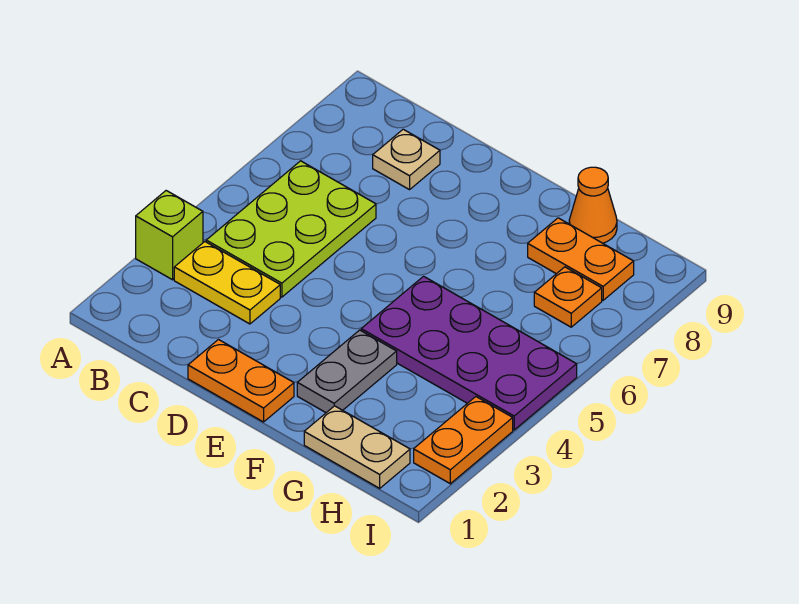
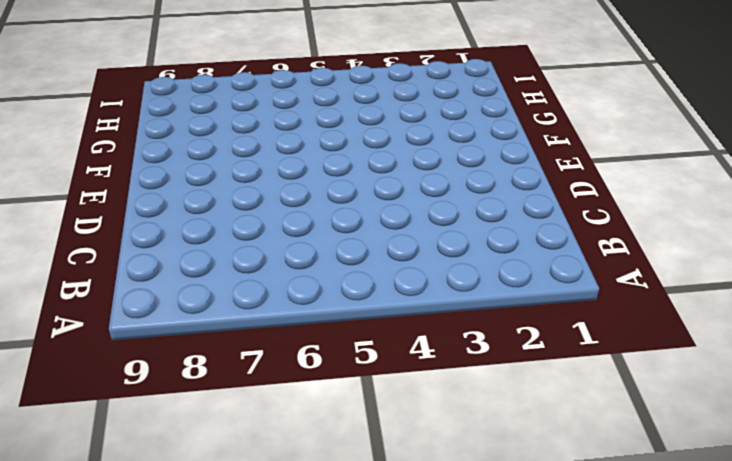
none -> lime 1x1 brick [136,191,203,280]
none -> yellow 1x2 plate [174,242,280,324]
none -> lime 2x3 plate [206,161,376,297]

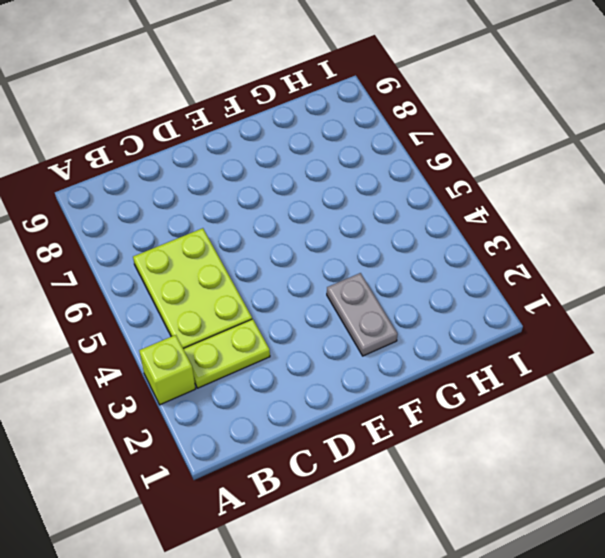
lime 1x2 plate [184,319,270,388] -> yellow 1x2 plate [174,242,280,324]
none -> tan 1x1 plate [373,129,440,190]
none -> orange 1x2 plate [188,340,294,422]
none -> purple 2x4 plate [361,276,577,430]

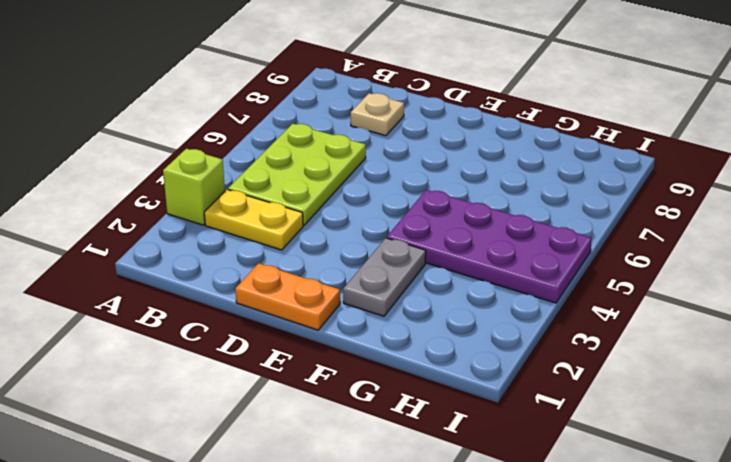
none -> tan 1x2 plate [304,406,410,488]
none -> orange 1x2 plate [528,218,634,300]
none -> orange 1x1 cone [569,167,617,243]

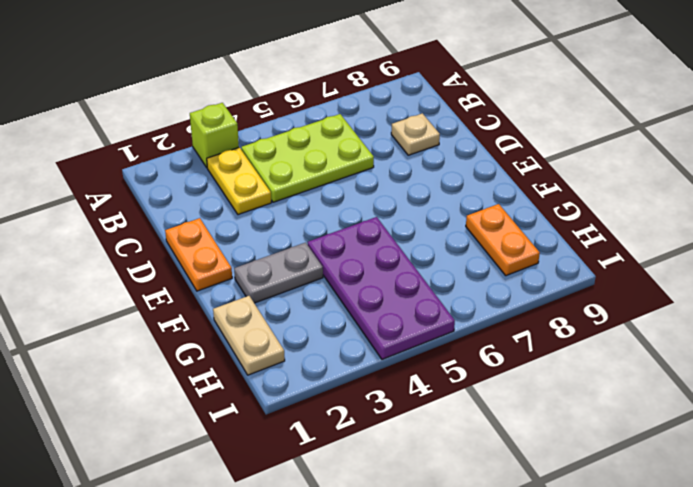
none -> orange 1x1 cone [569,167,617,243]
none -> orange 1x1 plate [534,267,602,327]
none -> orange 1x2 plate [414,397,513,484]

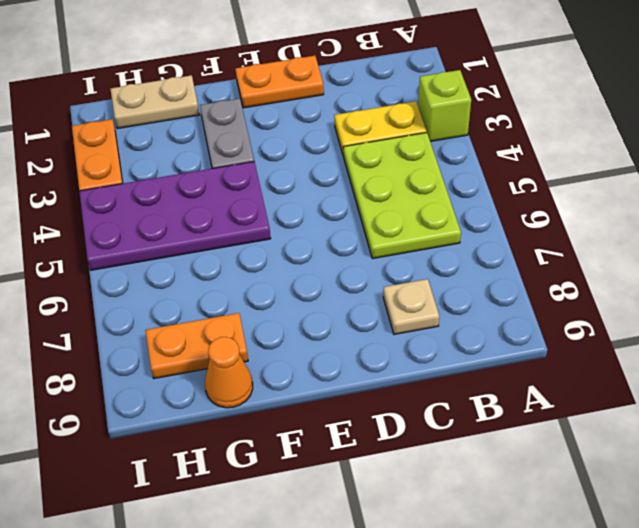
none -> orange 1x1 plate [534,267,602,327]

